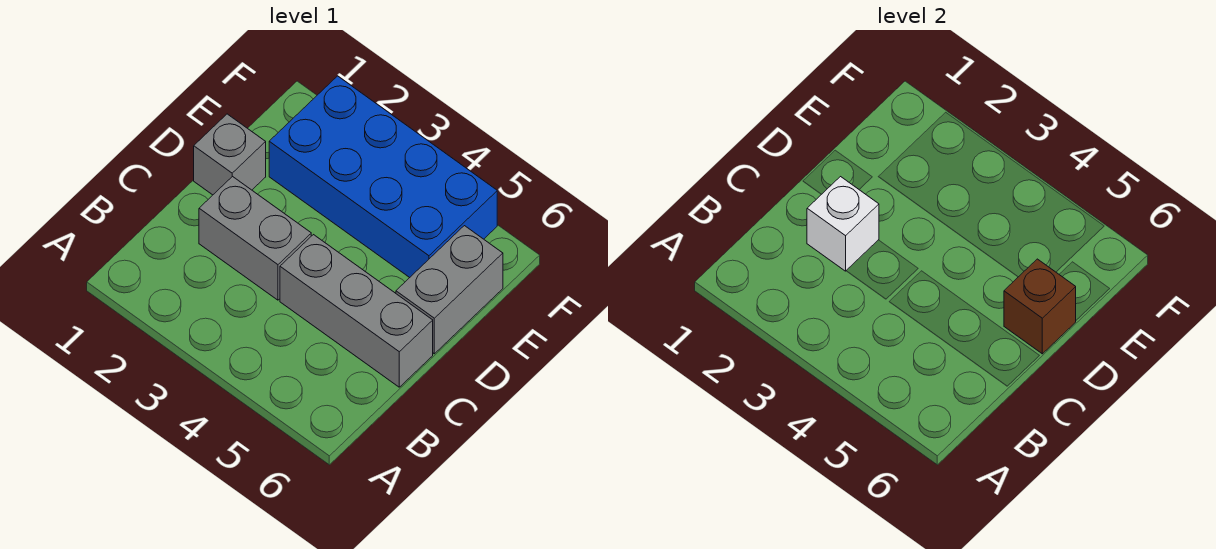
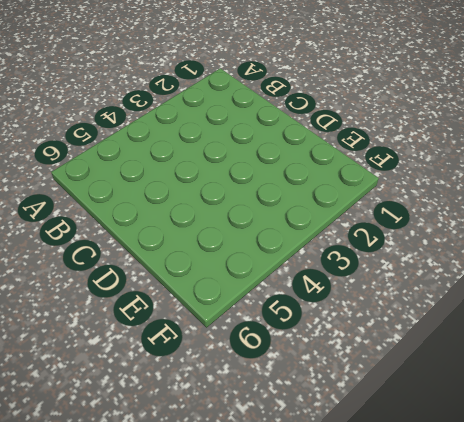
none -> grey 1x2 brick [199,176,311,300]
none -> grey 1x3 brick [280,235,433,387]

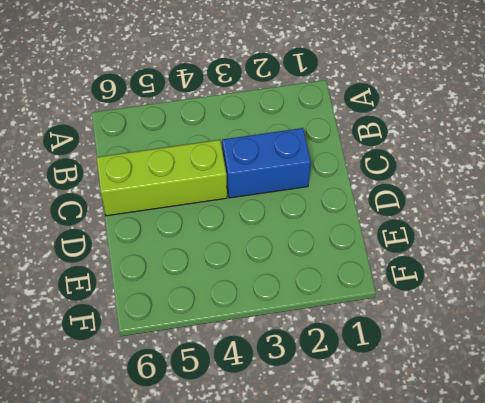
blue 1x2 brick [222,128,311,198] -> grey 1x2 brick [199,176,311,300]
lime 1x3 brick [96,140,227,216] -> grey 1x3 brick [280,235,433,387]
none -> grey 1x1 brick [194,114,266,195]
none -> grey 1x2 brick [396,226,503,354]

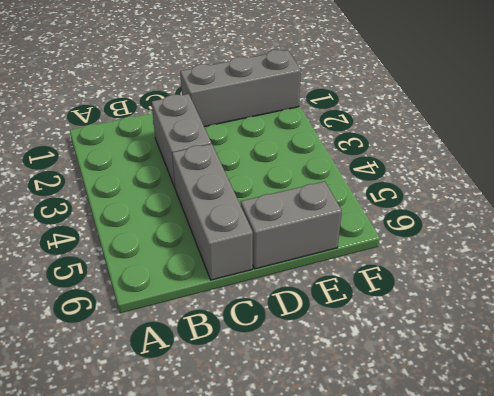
grey 1x3 brick [180,50,301,127] -> grey 1x1 brick [194,114,266,195]
none -> blue 2x4 brick [269,76,497,278]
none -> white 1x1 brick [807,177,879,271]

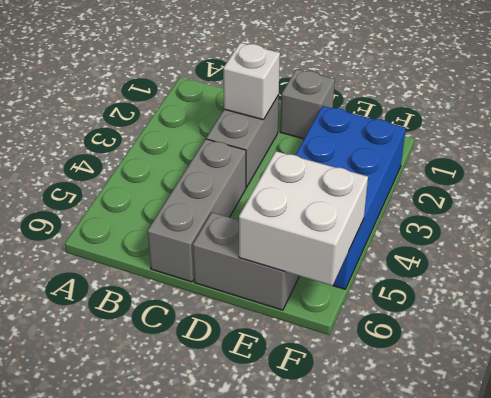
white 2x2 brick [239,151,368,286] -> none
none -> brown 1x1 brick [1004,259,1076,354]

